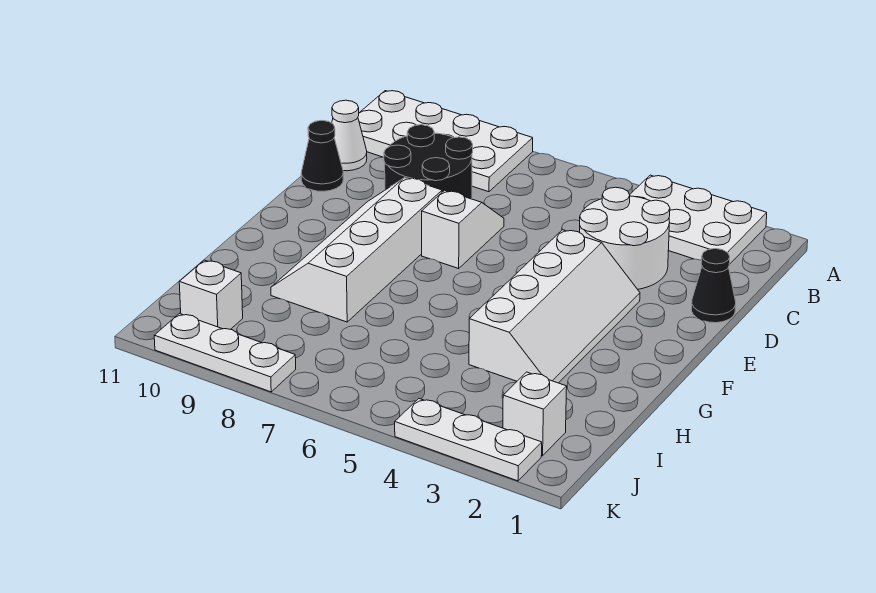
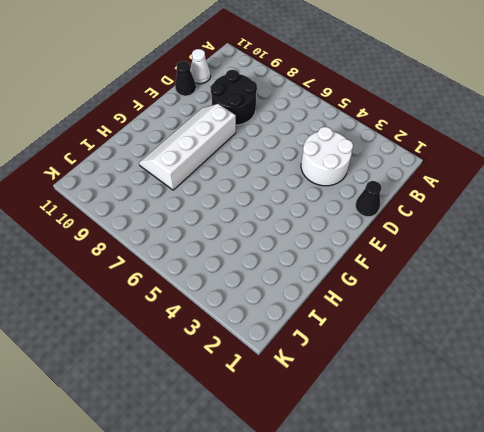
none -> white 2x3 plate [630,175,767,264]
none -> white 2x4 plate [358,91,533,192]
none -> white 1x2 slope [422,190,504,269]

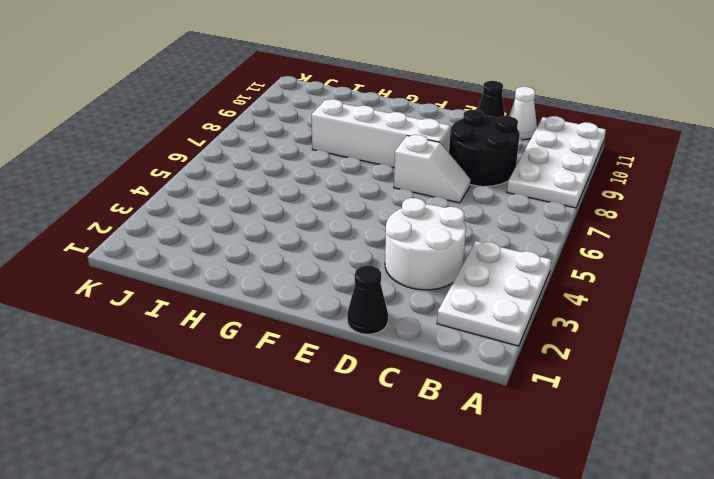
none -> white 2x4 slope [469,230,640,383]
none -> white 1x1 brick [503,372,567,456]
none -> white 1x1 brick [179,260,243,329]

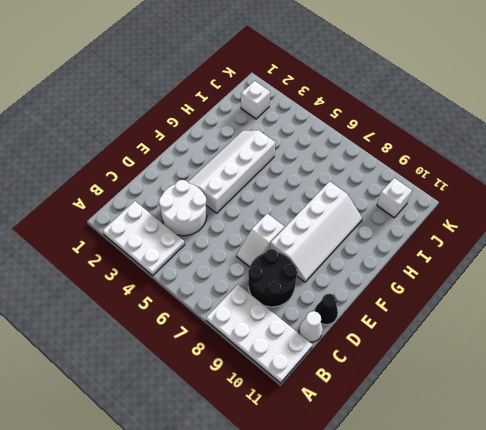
none -> black 1x1 cone [692,249,736,323]
none -> white 1x3 plate [395,399,542,481]
none -> white 1x3 plate [154,314,296,392]

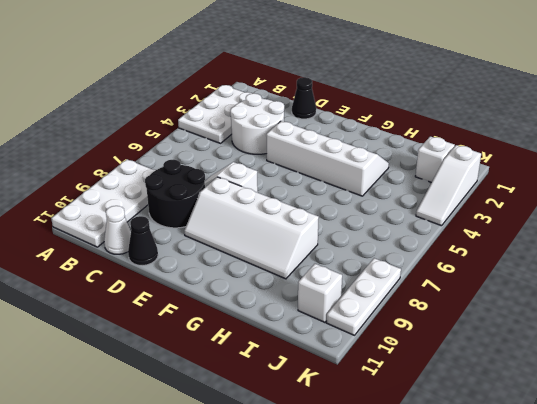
white 1x3 slope [416,145,481,226] -> white 1x3 plate [395,399,542,481]

